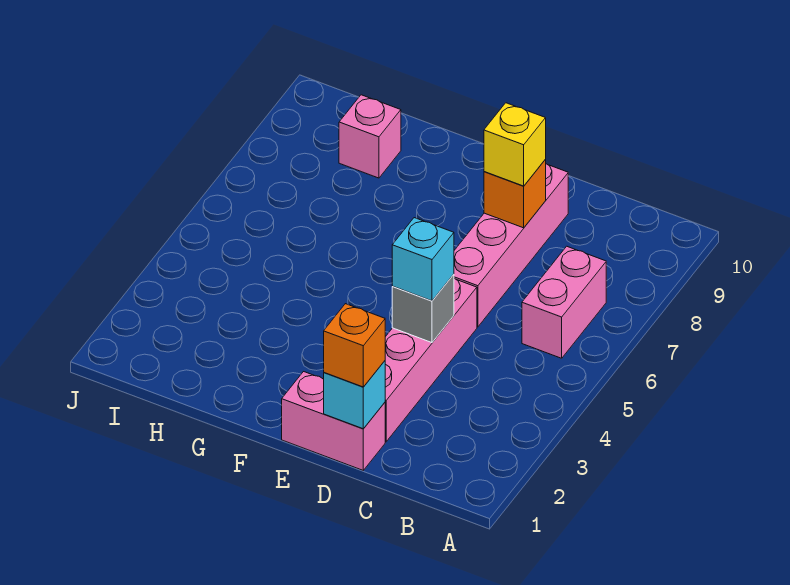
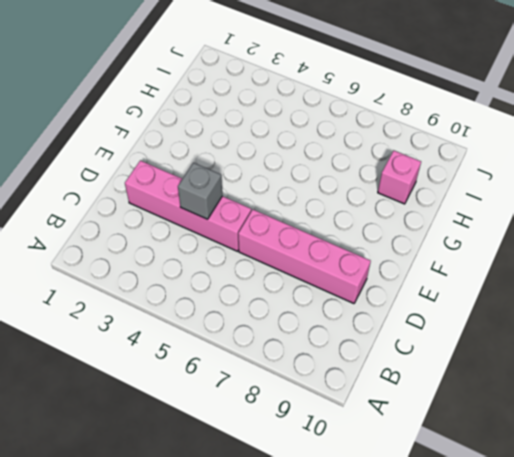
none -> pink 1x2 brick [522,246,606,358]
none -> pink 1x2 brick [282,372,385,470]

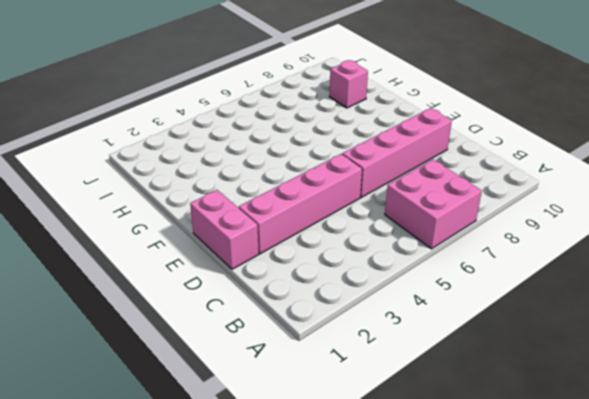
pink 2x2 brick [385,159,482,249] -> pink 1x2 brick [522,246,606,358]
none -> cyan 1x1 brick [324,361,385,429]
none -> grey 1x1 brick [392,274,454,343]

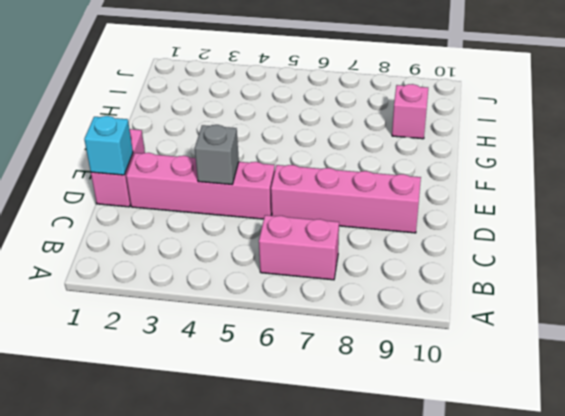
none -> orange 1x1 brick [484,160,546,228]
none -> orange 1x1 brick [324,304,385,387]

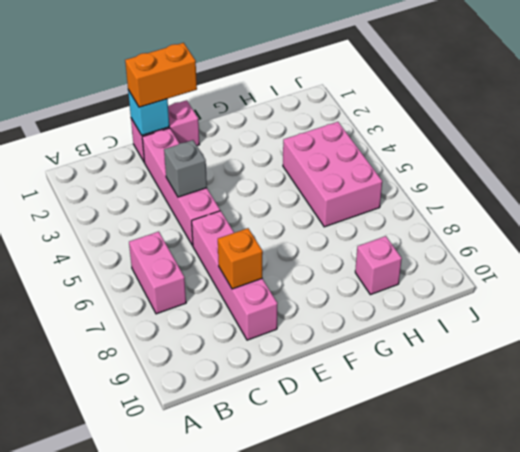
orange 1x2 brick [125,43,197,107] -> orange 1x1 brick [324,304,385,387]
pink 2x3 brick [283,122,382,227] -> none
none -> cyan 1x1 brick [392,218,454,301]
none -> yellow 1x1 brick [484,103,546,186]

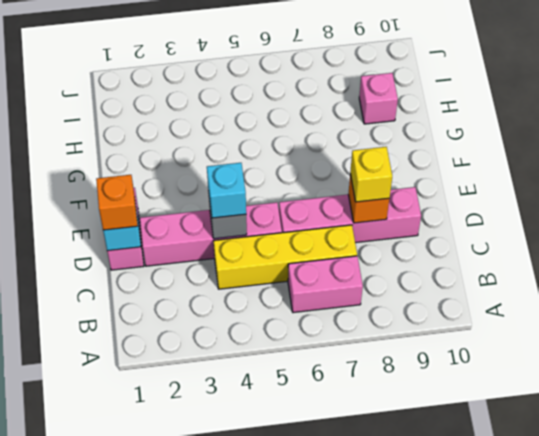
yellow 1x4 brick [214,225,357,289] -> none

